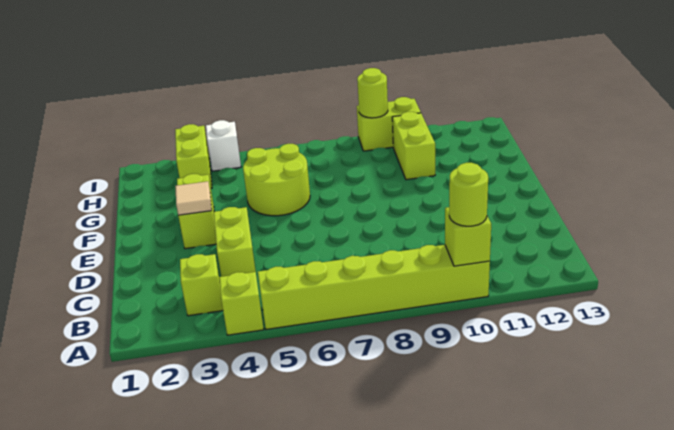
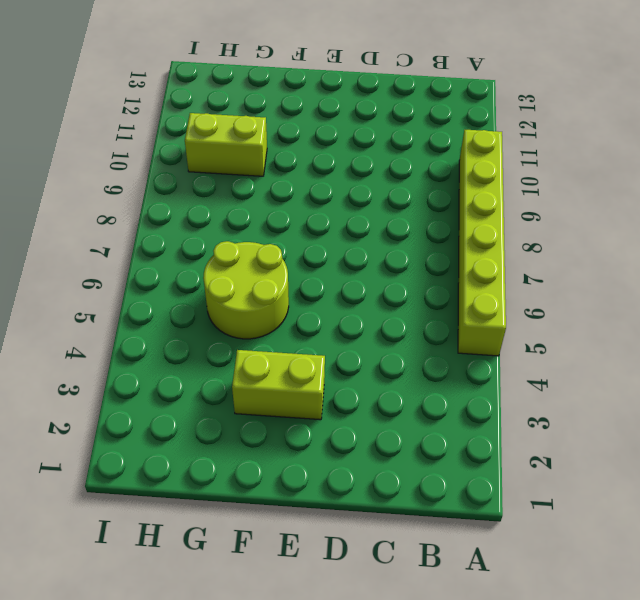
none -> lime 1x1 brick [219,272,264,335]
none -> lime 1x1 brick [180,254,223,316]
none -> lime 1x2 brick [214,207,256,277]

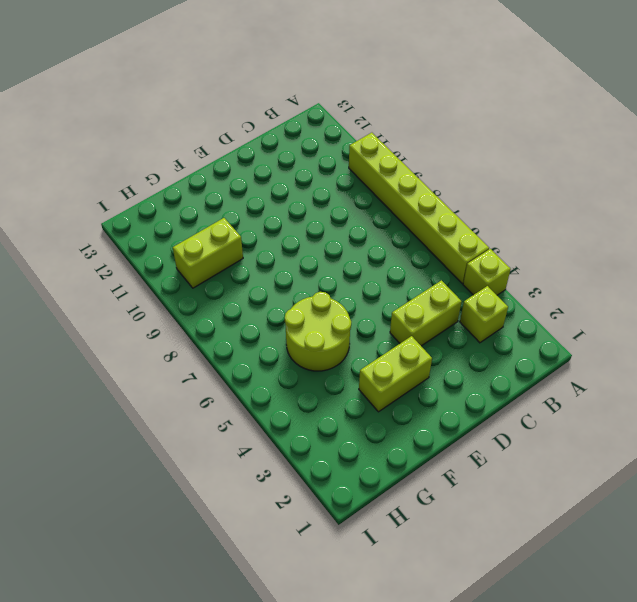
none -> lime 1x2 brick [175,124,212,188]
none -> white 1x1 brick [206,120,241,171]
none -> lime 1x2 brick [357,97,421,151]

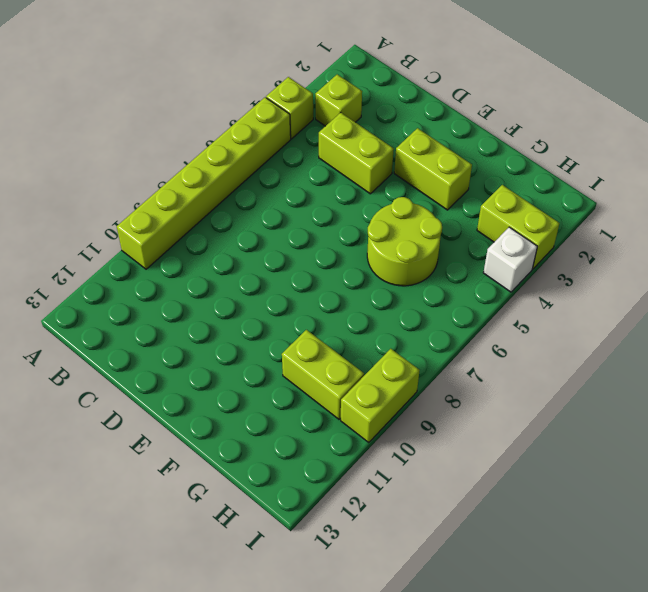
none -> lime 1x1 brick [445,207,491,266]
none -> tan 1x1 tile [176,181,212,215]
none -> lime 1x1 round brick [357,68,388,118]

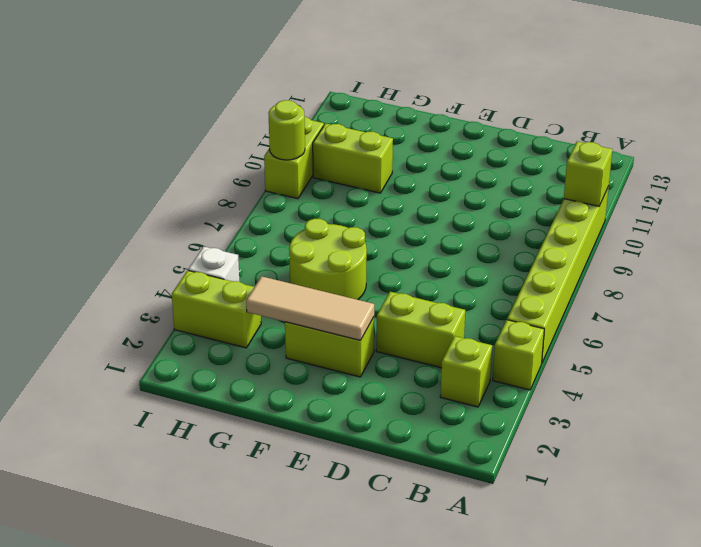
tan 1x3 tile [246,276,374,340] -> tan 1x1 tile [176,181,212,215]
none -> lime 1x1 round brick [449,163,488,226]

